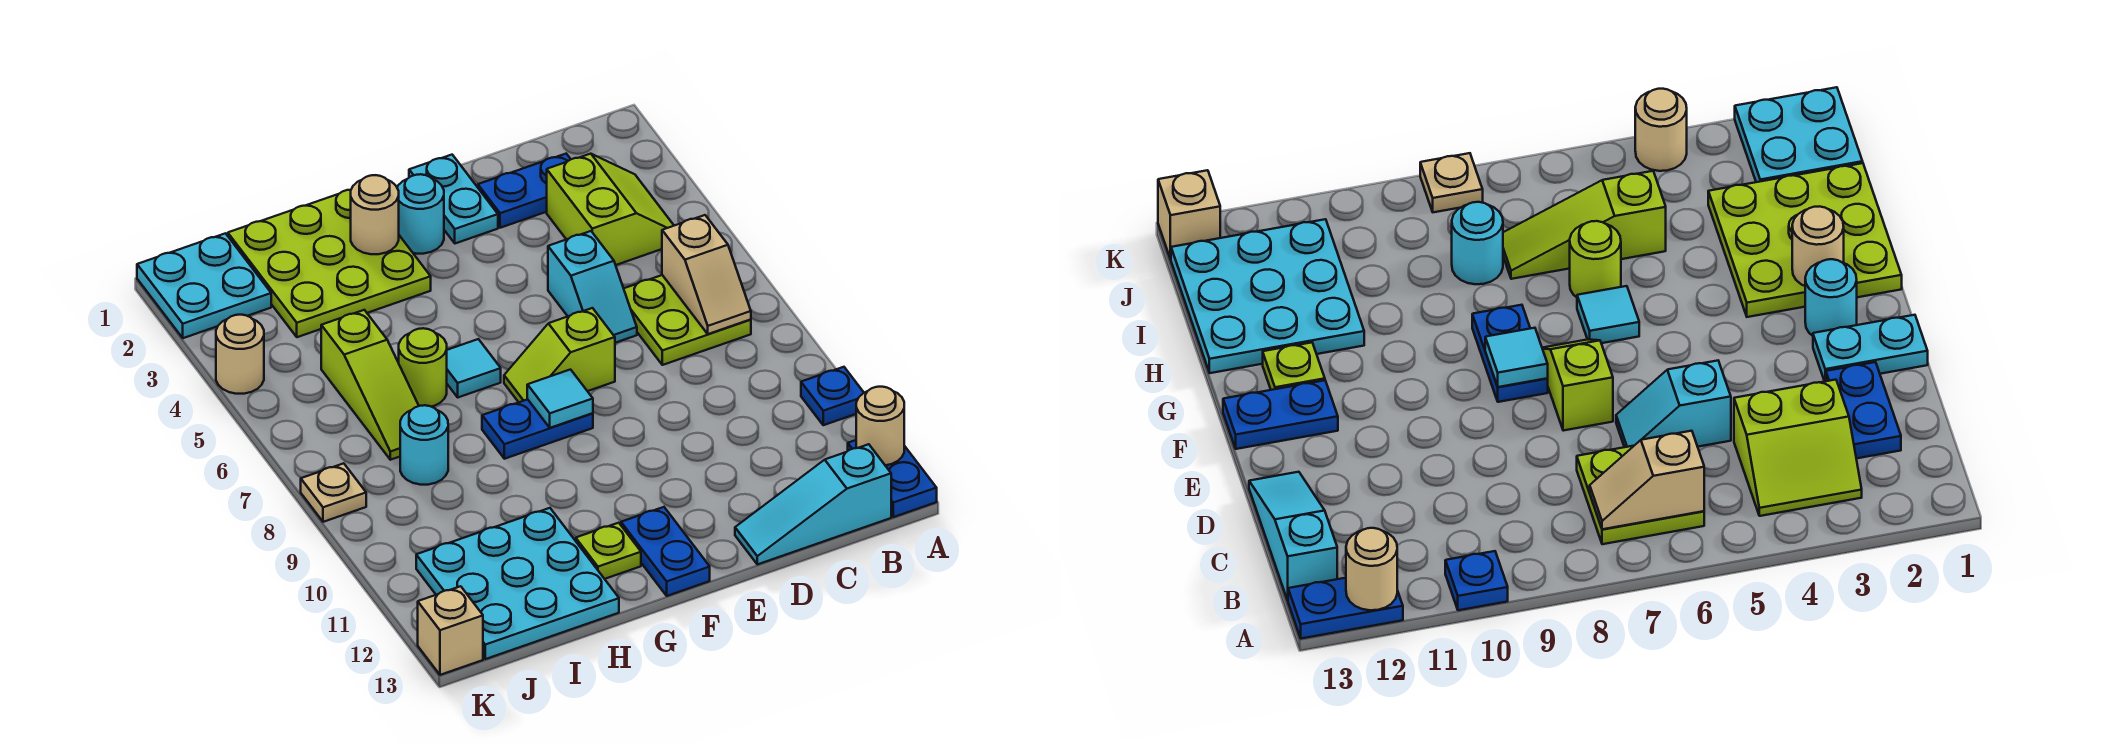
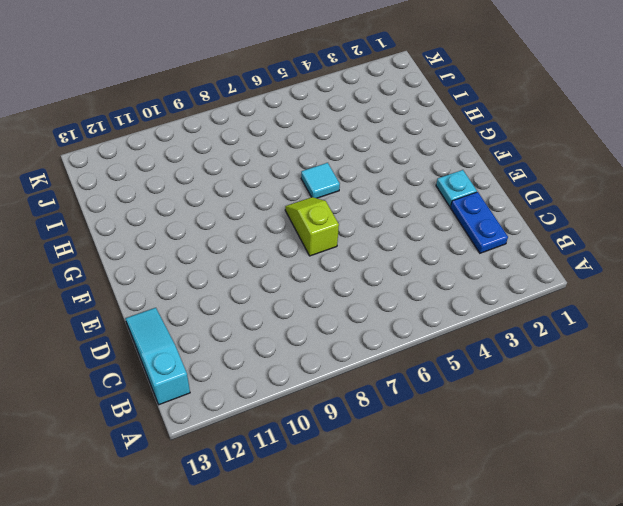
cyan 1x1 plate [436,170,477,207] -> cyan 1x2 plate [409,155,498,243]
none -> blue 1x1 plate [801,367,864,425]
none -> blue 1x2 plate [848,440,937,517]
none -> lime 2x2 slope [547,154,674,265]

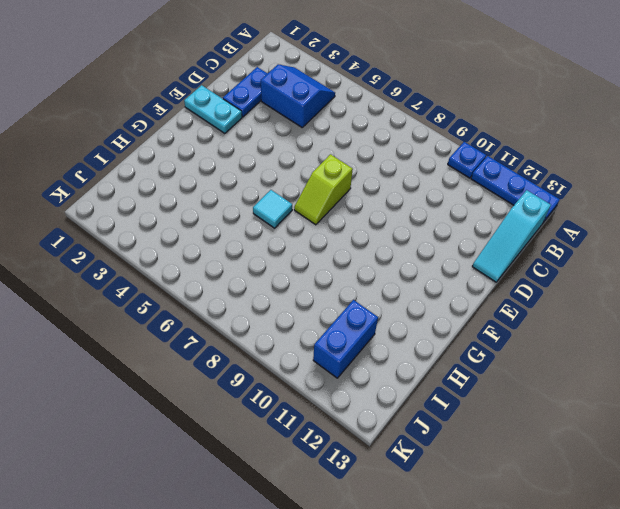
blue 1x3 plate [471,156,560,221] -> blue 1x2 plate [848,440,937,517]
blue 2x2 slope [261,65,335,127] -> lime 2x2 slope [547,154,674,265]
blue 1x2 brick [313,300,378,378] -> cyan 3x3 plate [416,508,619,659]
none -> lime 2x2 plate [624,275,751,365]
none -> cyan 1x2 slope [548,231,637,343]
none -> cyan 1x1 round brick [397,174,444,254]

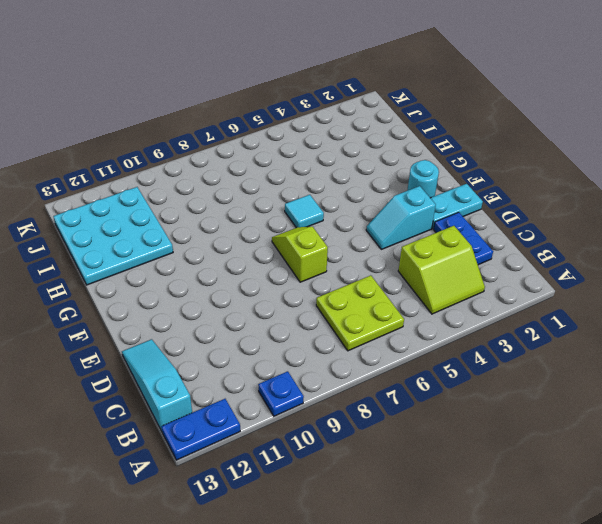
cyan 1x2 slope [366,186,436,249] -> cyan 1x2 slope moved to [548,231,637,343]
none -> blue 1x2 plate [482,399,593,459]
none -> blue 1x2 plate [621,507,710,596]
none -> lime 3x3 plate [228,190,431,337]

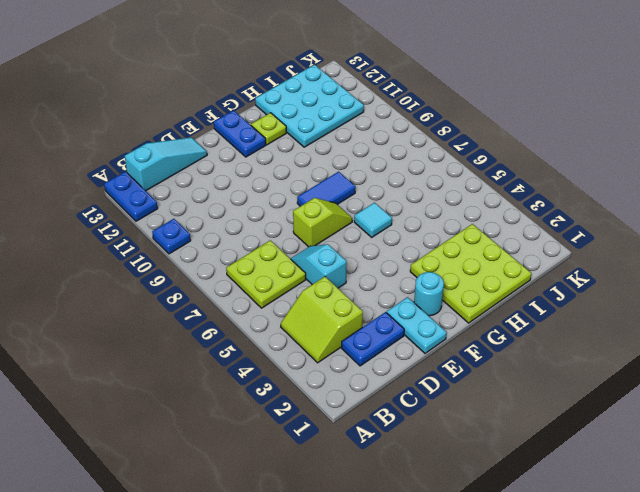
blue 1x2 tile [297,172,356,206] -> blue 1x2 plate [482,399,593,459]
none -> lime 1x1 round brick [399,328,447,407]
none -> lime 1x3 slope [321,310,419,460]
none -> cyan 1x1 round brick [400,405,448,485]

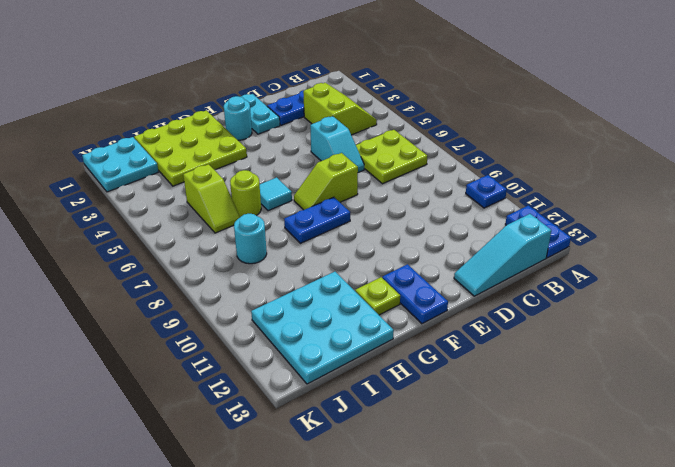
lime 1x2 slope [183,164,240,233] -> lime 1x3 slope [321,310,419,460]
none -> tan 1x1 round brick [216,315,264,394]
none -> tan 1x1 plate [301,463,366,522]
none -> tan 1x1 brick [418,586,483,675]

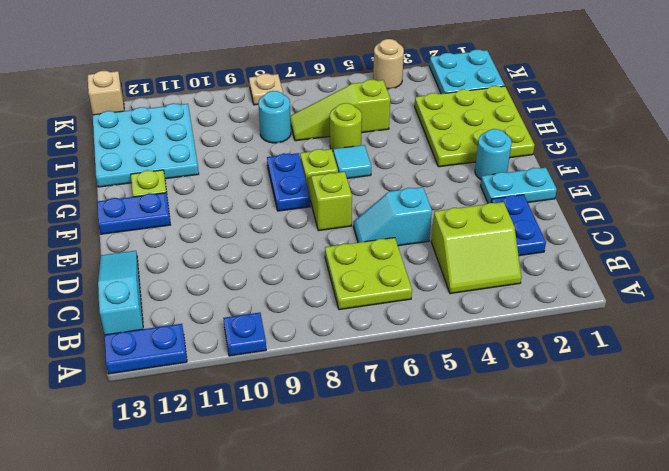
lime 1x1 plate [300,149,338,179] -> none
none -> tan 1x1 round brick [856,387,904,465]
none -> tan 1x2 slope [662,215,751,334]
none -> cyan 1x1 tile [527,370,593,428]

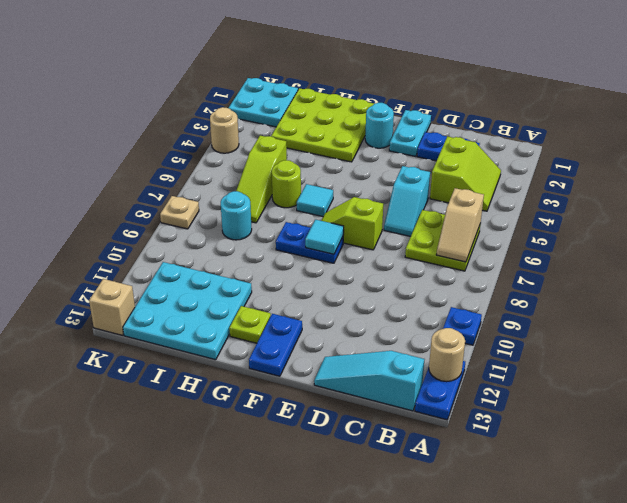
none -> tan 1x1 round brick [351,175,399,254]

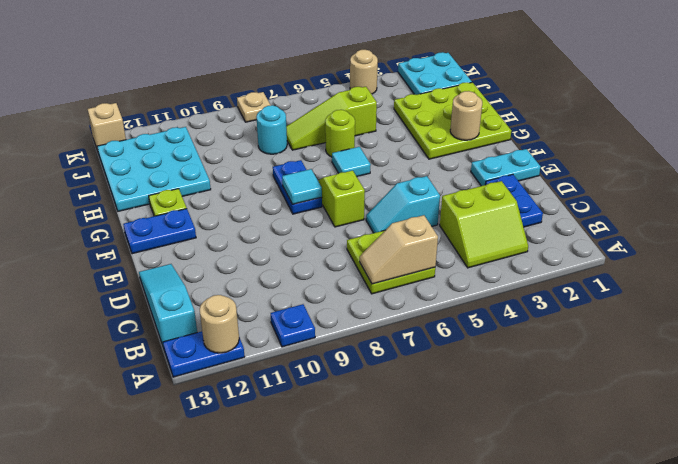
none -> cyan 1x1 round brick [397,174,444,254]

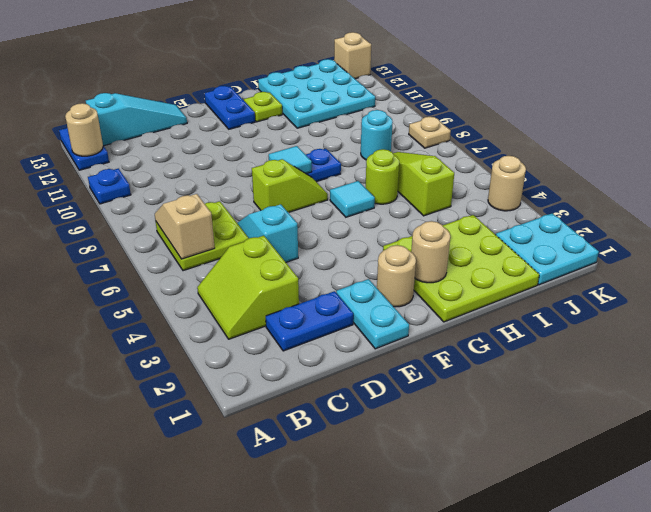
tan 1x1 round brick [377,245,416,307] -> cyan 1x1 round brick [397,174,444,254]

